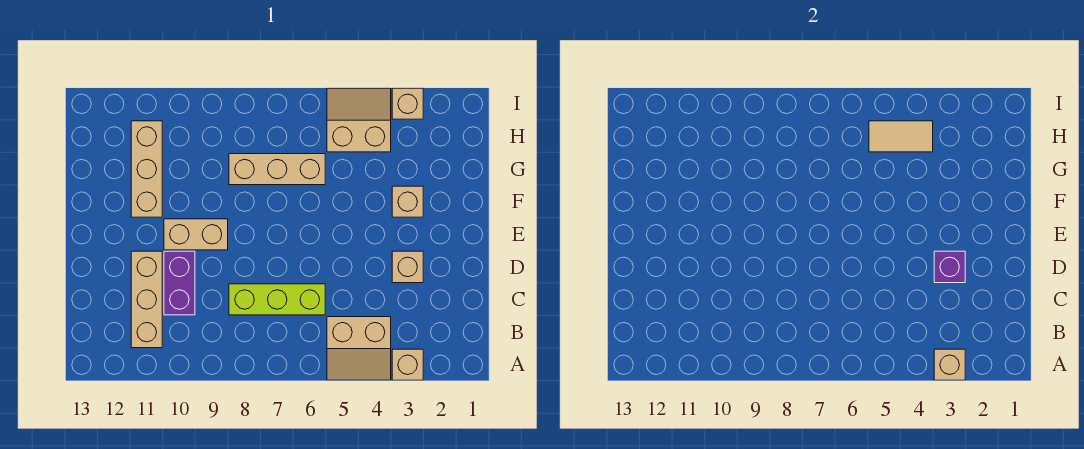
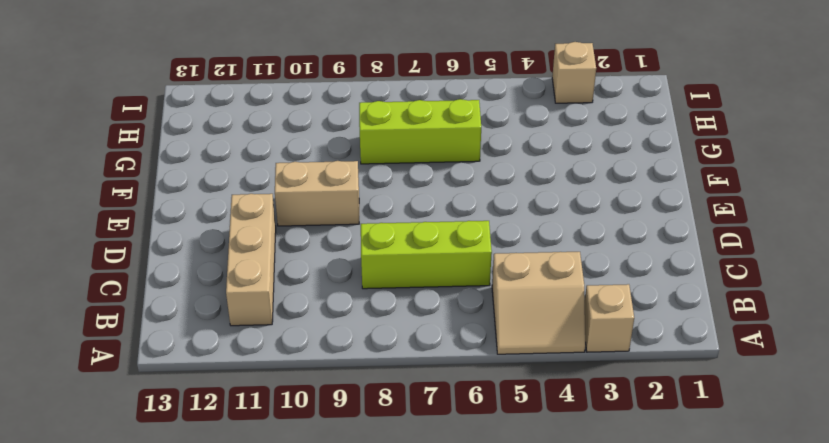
lime 1x3 brick [359,99,481,164] -> tan 1x3 brick [229,154,325,185]
none -> purple 1x2 brick [164,251,195,315]
none -> tan 1x1 brick [392,251,423,283]
none -> tan 1x1 brick [392,186,423,217]

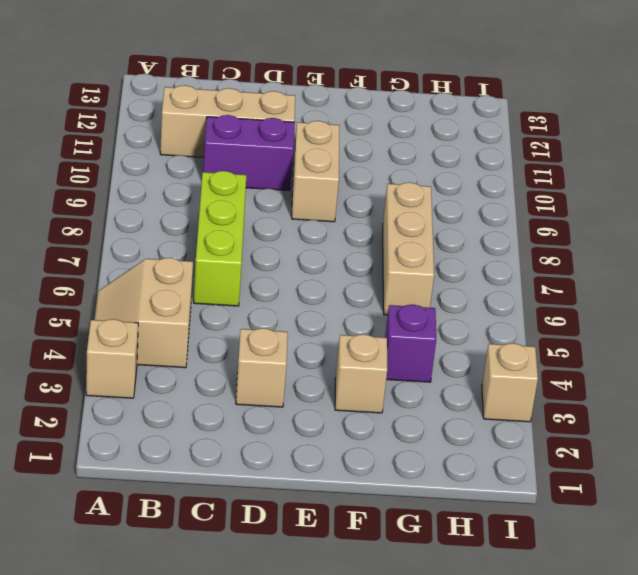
purple 1x1 brick [385,304,436,382] -> purple 1x1 brick moved to [934,251,965,283]
none -> tan 1x3 brick [131,121,162,217]
none -> tan 2x2 slope [327,88,391,152]
none -> tan 1x1 brick [934,349,965,380]

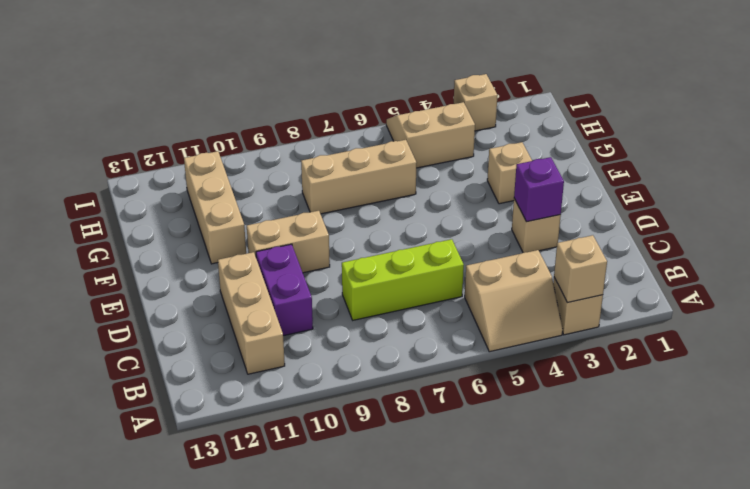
none -> tan 1x2 tile [869,121,933,152]

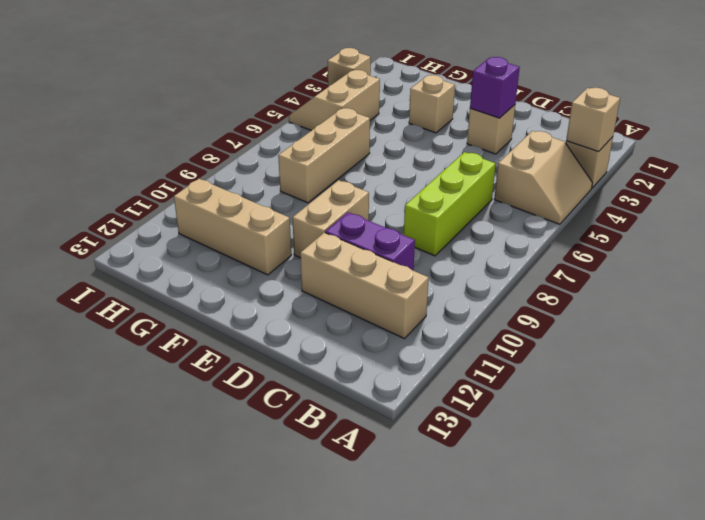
none -> tan 1x2 tile [869,121,933,152]

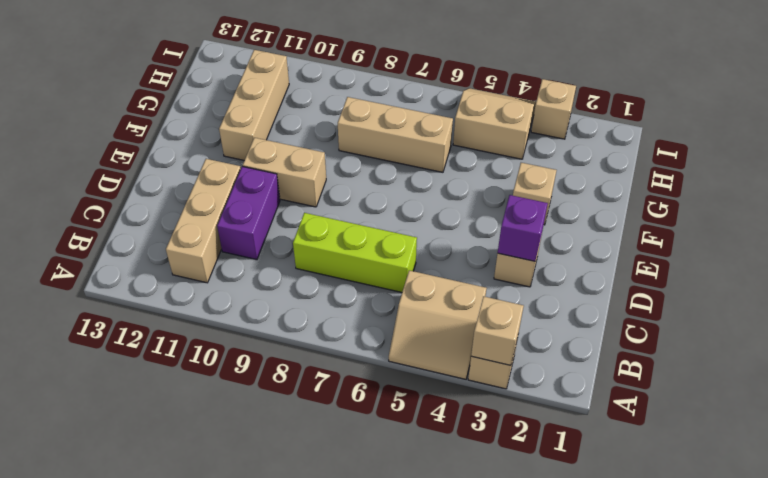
none -> tan 1x2 tile [869,121,933,152]

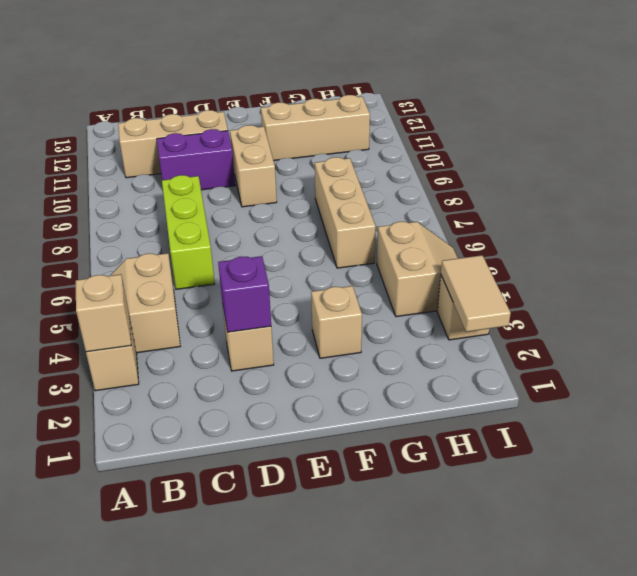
tan 1x2 tile [441,255,511,332] -> tan 1x2 tile moved to [869,121,933,152]

